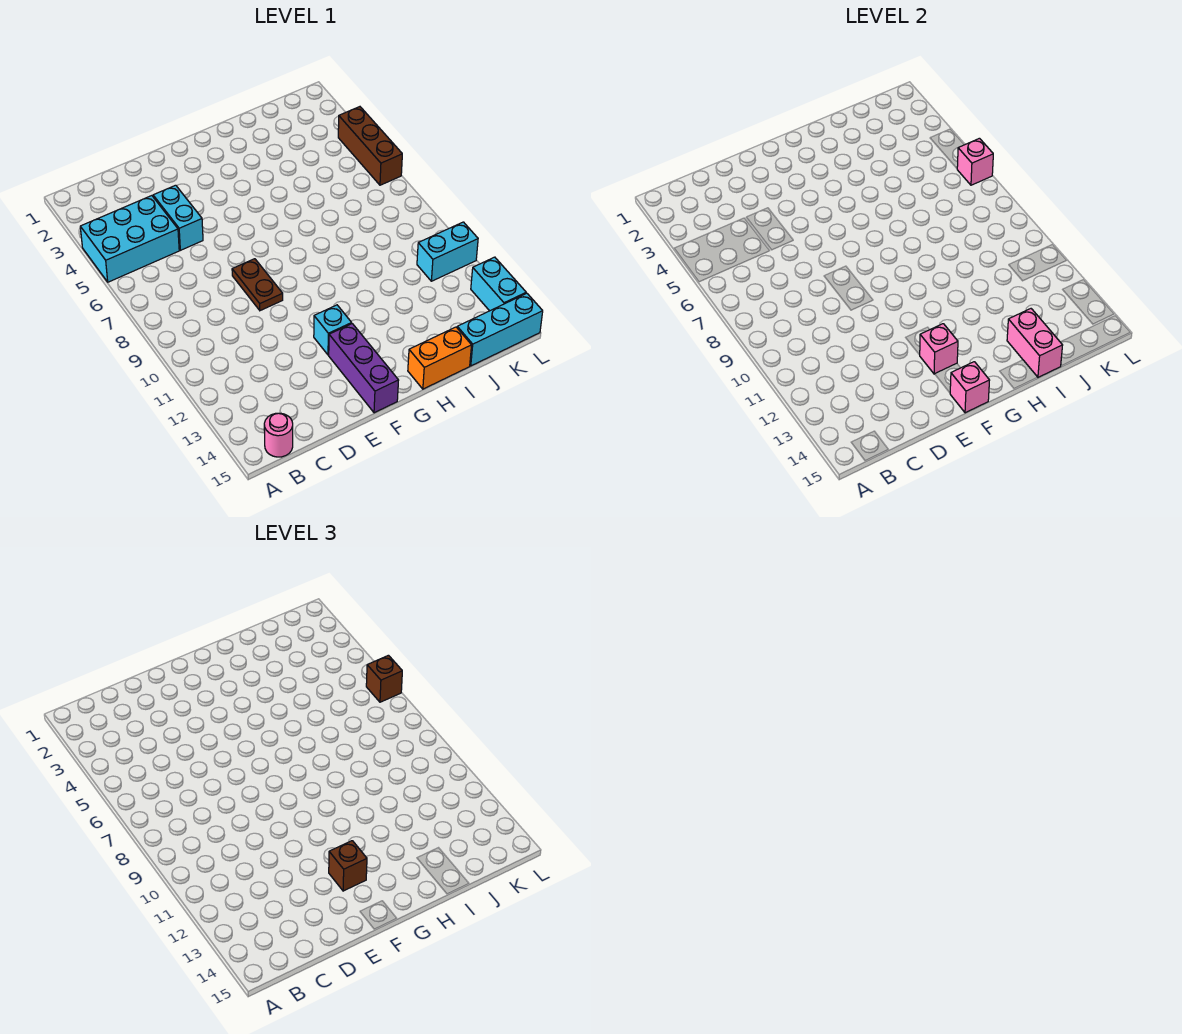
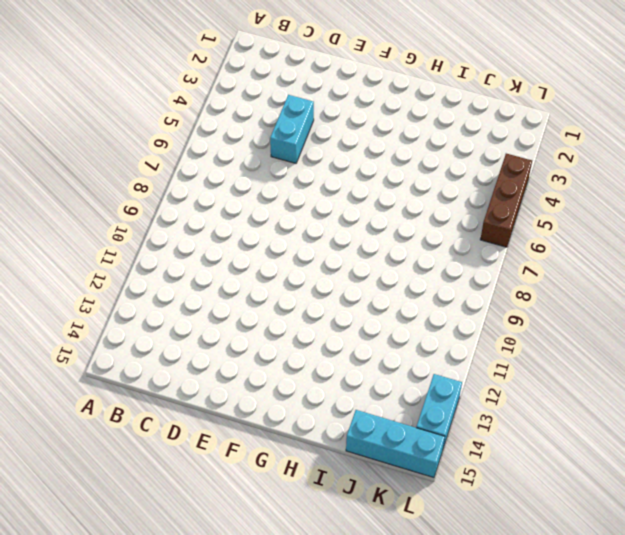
none -> cyan 2x3 brick [80,196,179,282]
none -> pink 1x1 round brick [264,413,293,457]
none -> brown 1x2 plate [232,259,283,311]

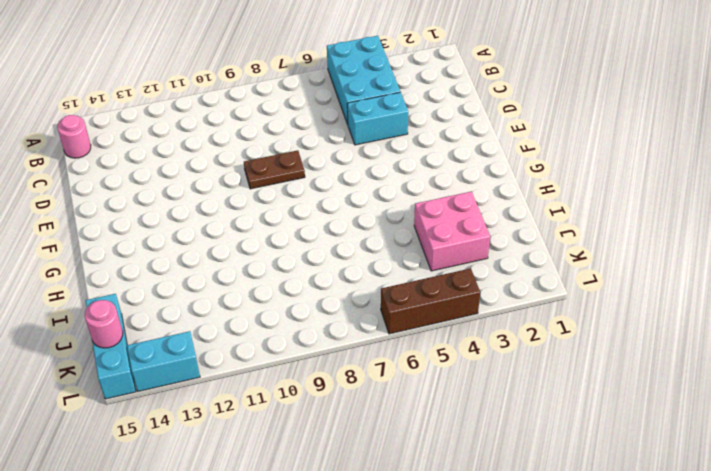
pink 2x2 brick [414,192,490,271] -> none
pink 1x1 round brick [85,300,123,348] -> none
none -> cyan 1x1 brick [314,305,352,355]
none -> purple 1x3 brick [329,324,399,413]
none -> orange 1x2 brick [408,327,472,389]

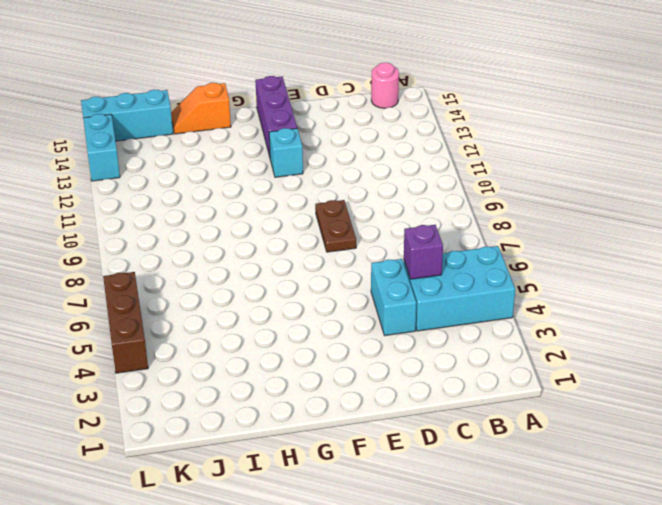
purple 1x1 brick [404,225,443,279] -> none
orange 1x2 slope [171,83,231,134] -> orange 1x2 brick [408,327,472,389]
none -> cyan 1x2 brick [417,222,478,281]
none -> pink 1x1 brick [919,324,958,374]
none -> pink 1x1 brick [950,362,990,413]

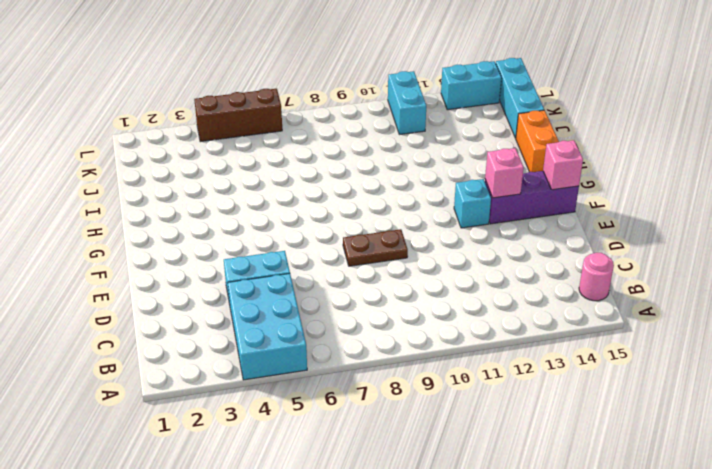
none -> pink 1x2 brick [1007,309,1063,377]
none -> pink 1x1 brick [957,138,993,185]
none -> brown 1x1 brick [329,841,367,891]

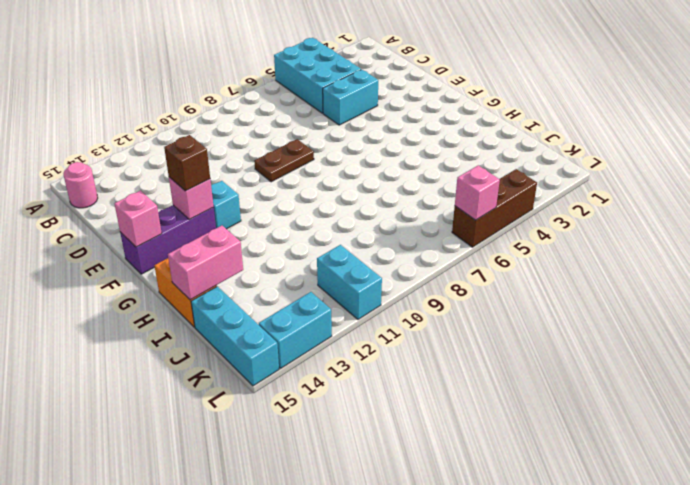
none -> brown 1x1 brick [366,655,402,702]

